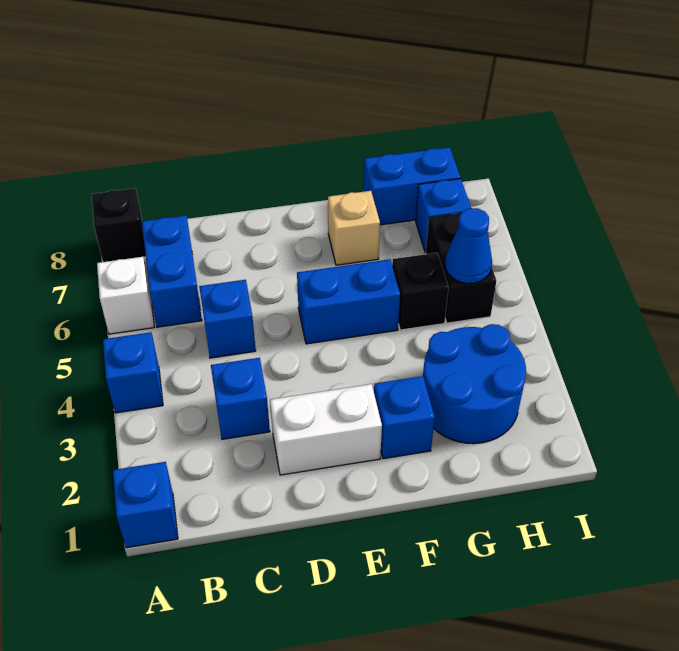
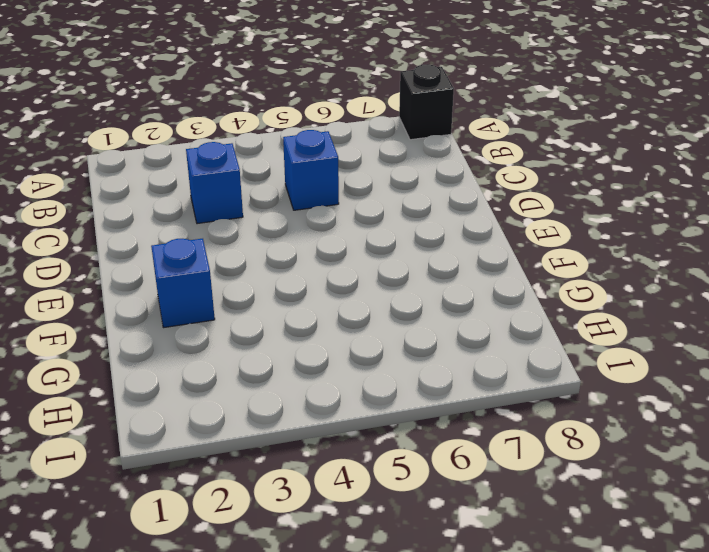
none -> blue 1x1 brick [113,462,178,548]
none -> blue 1x1 brick [103,332,163,413]
none -> white 1x1 brick [97,257,154,334]

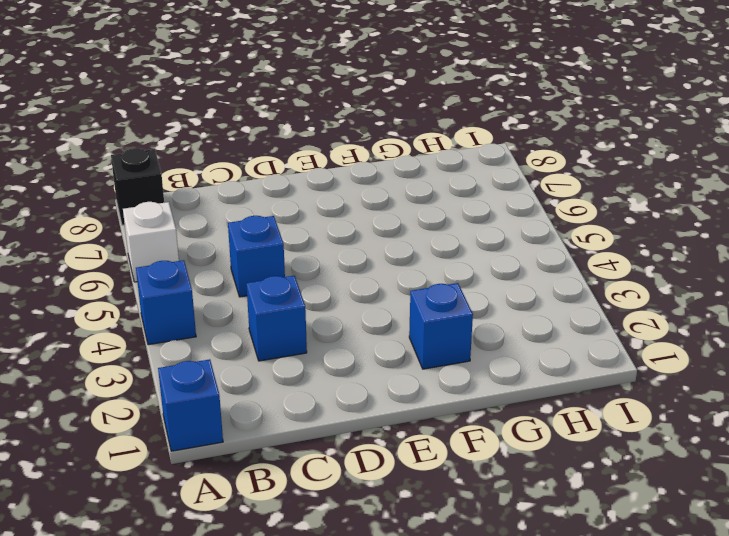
none -> blue 1x2 brick [142,215,202,327]
none -> white 1x2 brick [270,384,382,475]
none -> blue 1x2 brick [297,259,400,344]

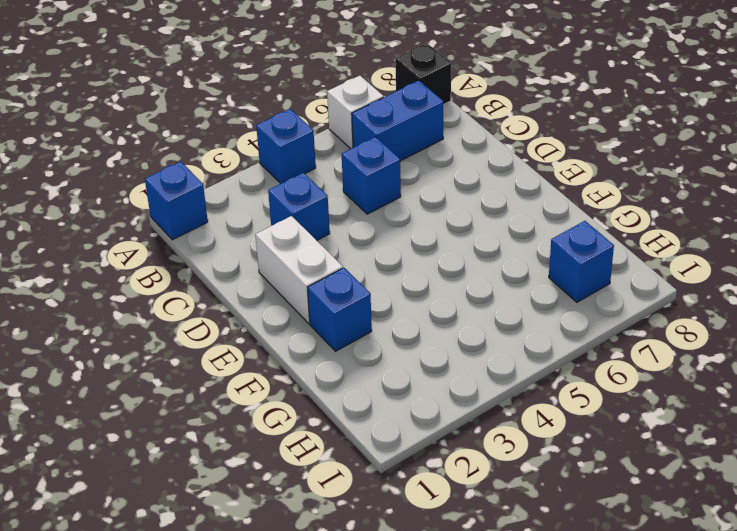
none -> blue 1x2 brick [297,259,400,344]
none -> tan 1x1 brick [328,191,380,265]
none -> blue 2x2 round brick [423,324,526,444]

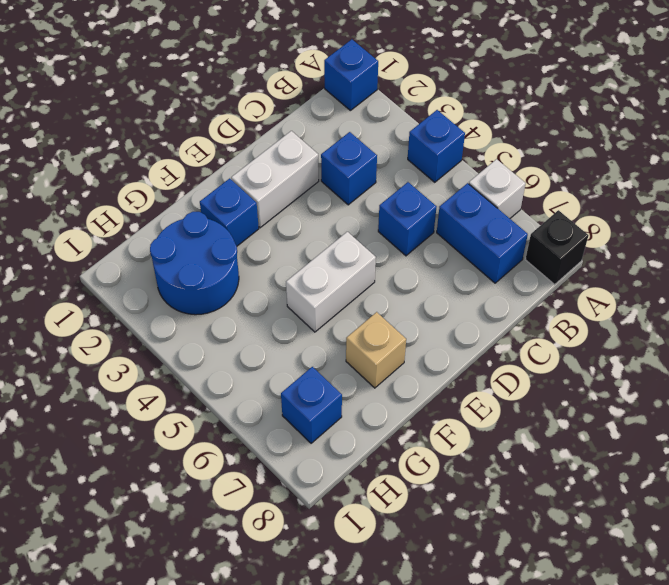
white 1x2 brick [286,232,376,332] -> blue 1x2 brick [297,259,400,344]
none -> black 1x1 brick [392,253,449,330]
none -> blue 1x2 brick [364,147,460,225]
none -> black 1x2 brick [426,213,496,323]

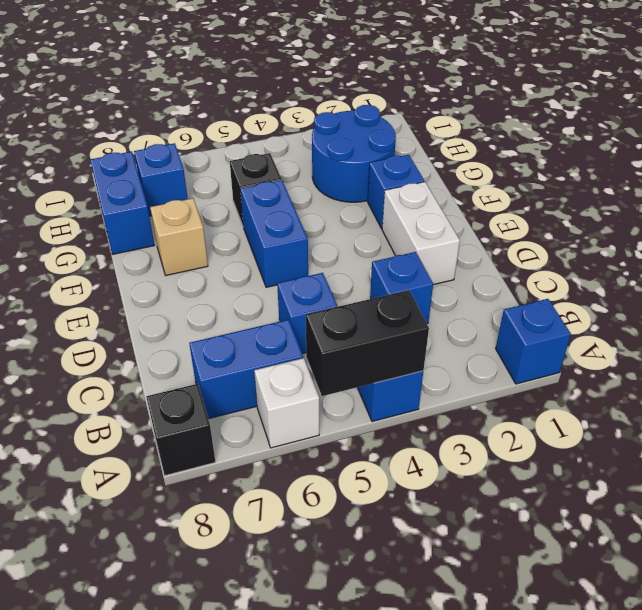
black 1x2 brick [306,290,429,396] -> black 1x2 brick moved to [426,213,496,323]
none -> blue 1x1 cone [445,208,492,284]

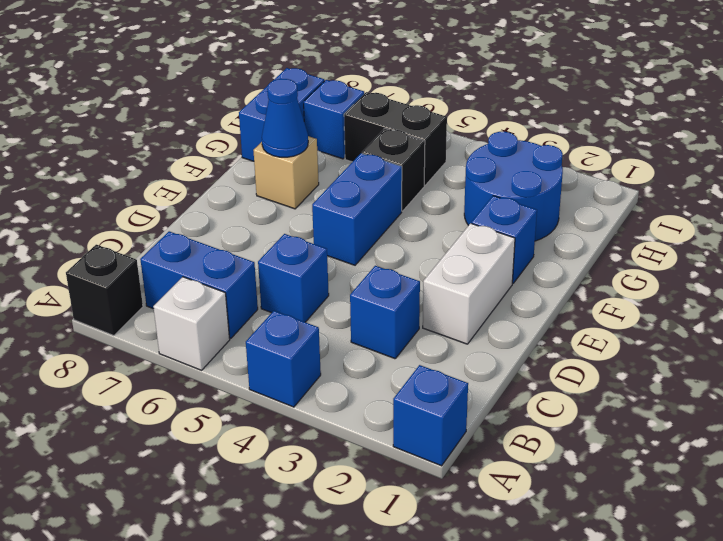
blue 1x1 cone [262,79,308,157] -> blue 1x1 cone moved to [445,208,492,284]

